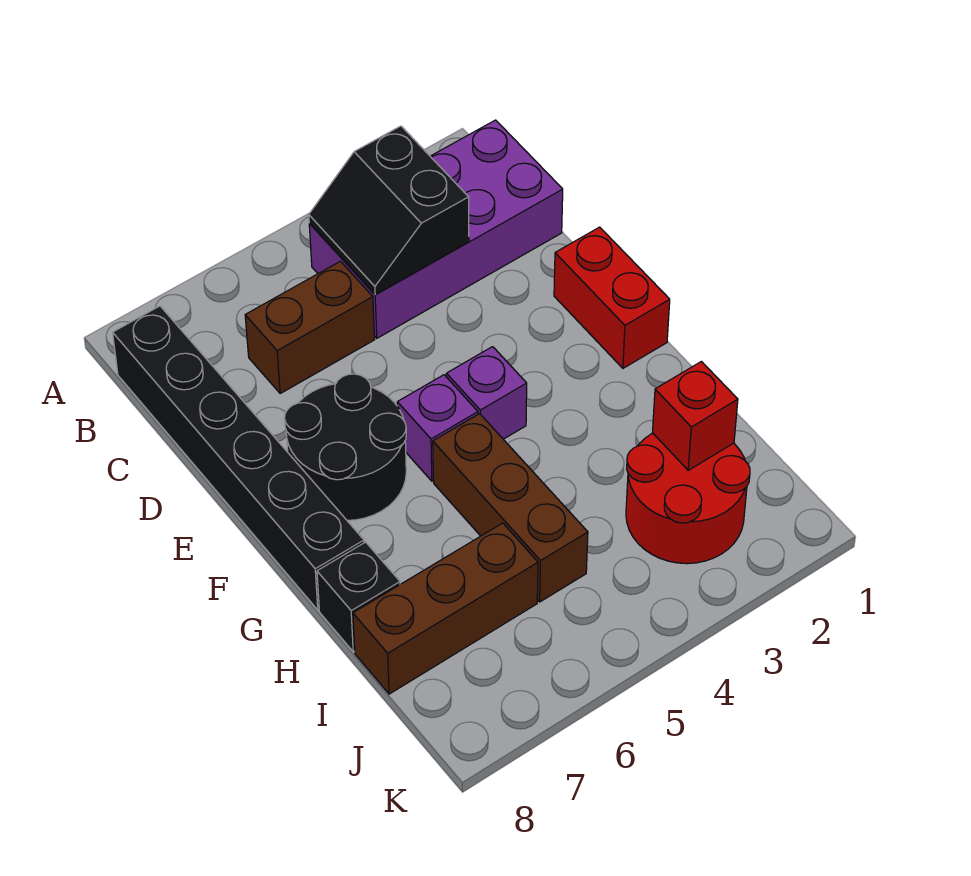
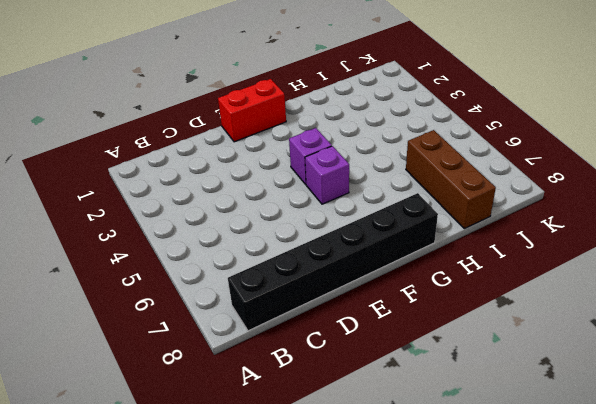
none -> purple 2x4 brick [309,120,563,338]
none -> brown 1x2 brick [245,261,374,393]
none -> black 2x2 round brick [285,374,406,520]

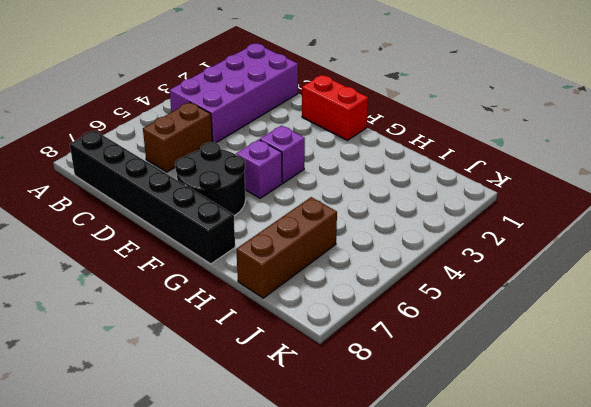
none -> brown 1x3 brick [433,414,588,602]
none -> black 1x1 brick [317,542,400,652]
none -> red 2x2 round brick [626,433,750,564]

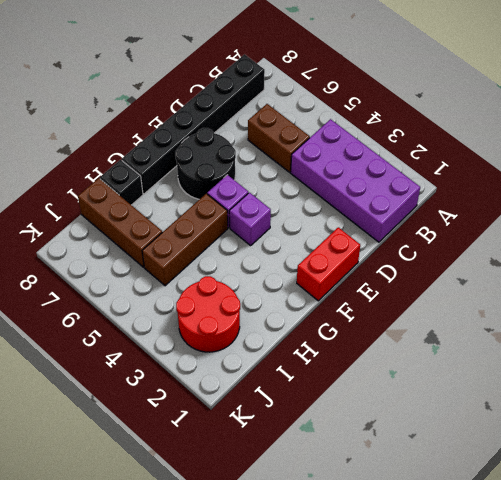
none -> black 2x2 slope [309,126,469,294]
none -> red 1x1 brick [653,362,738,470]

